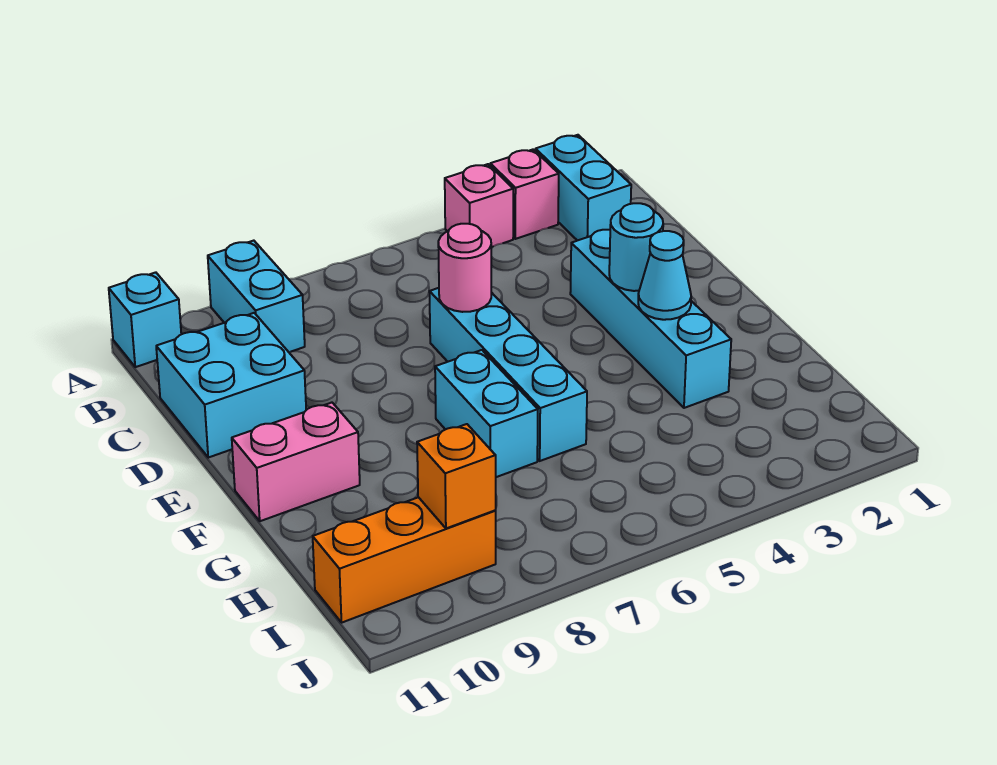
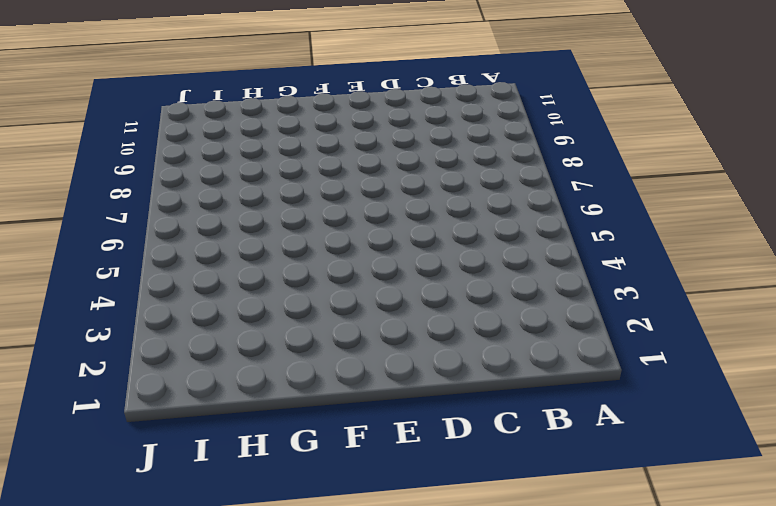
none -> cyan 1x2 brick [536,135,631,241]
none -> pink 1x1 brick [490,149,559,239]
none -> pink 1x1 brick [445,164,513,247]

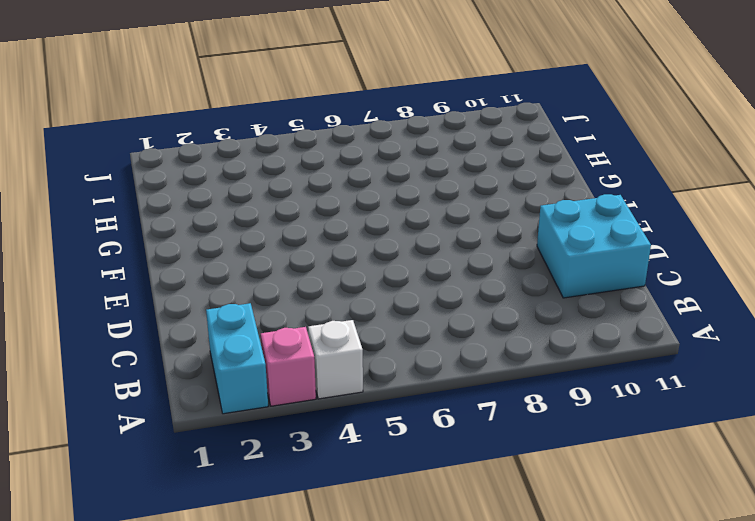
white 1x1 brick [308,320,363,399] -> pink 1x1 brick [445,164,513,247]
none -> cyan 1x2 brick [208,241,305,352]
none -> cyan 1x1 brick [109,272,181,367]
none -> cyan 1x4 brick [570,230,731,408]

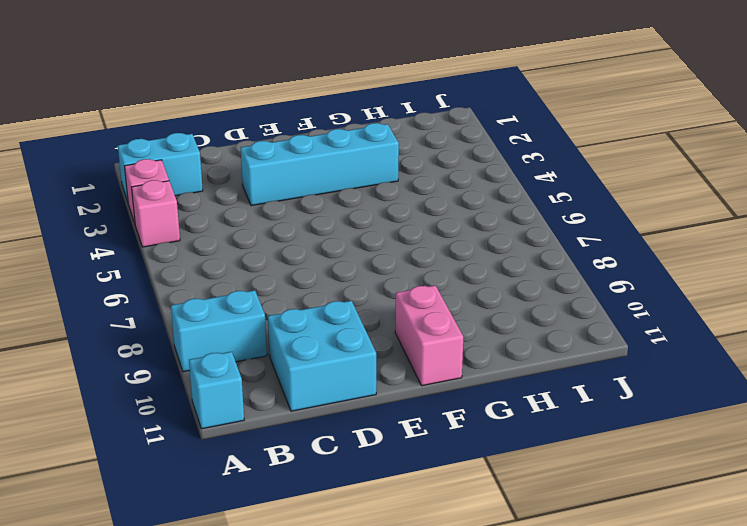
none -> cyan 1x4 brick [429,288,587,461]
none -> cyan 1x2 brick [435,350,538,477]
none -> orange 1x3 brick [313,497,496,622]

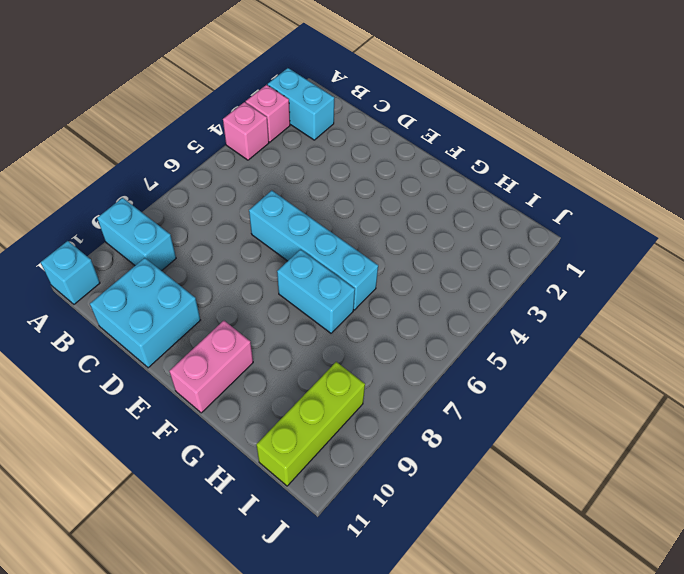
lime 1x3 brick [257,362,365,486] -> orange 1x3 brick [313,497,496,622]
none -> cyan 1x4 brick [570,230,731,408]
none -> pink 1x1 round brick [438,224,491,312]
none -> cyan 1x1 round brick [609,203,663,291]

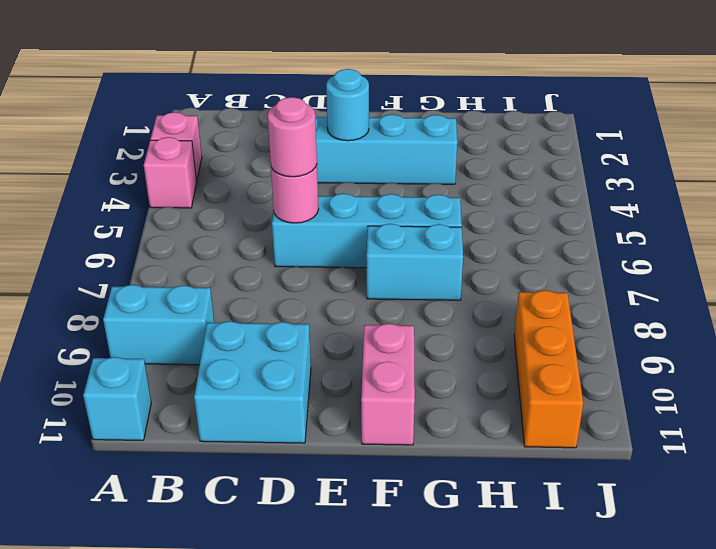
pink 1x1 round brick [268,97,317,177] -> none
none -> cyan 1x2 brick [536,135,631,241]
none -> cyan 1x1 cone [638,231,691,320]
none -> orange 1x1 brick [417,424,496,528]

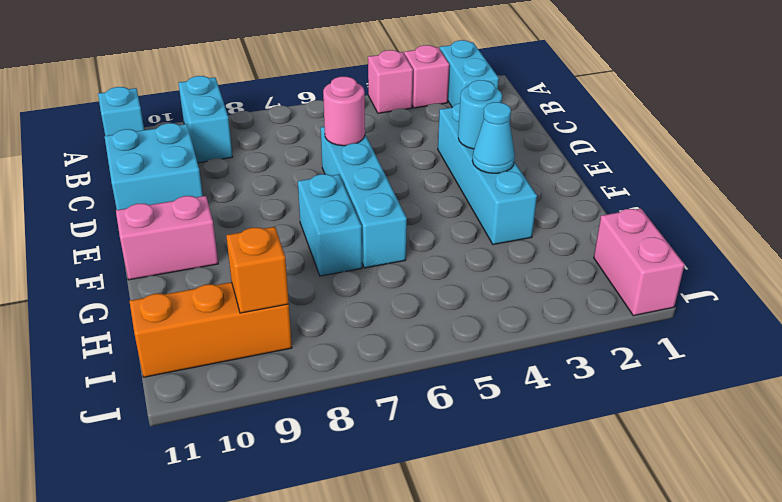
pink 1x2 brick [594,208,685,316] -> none

